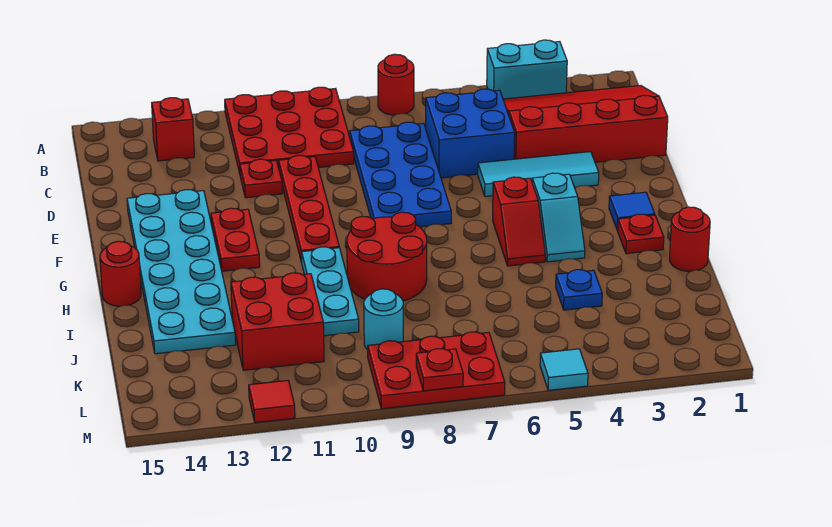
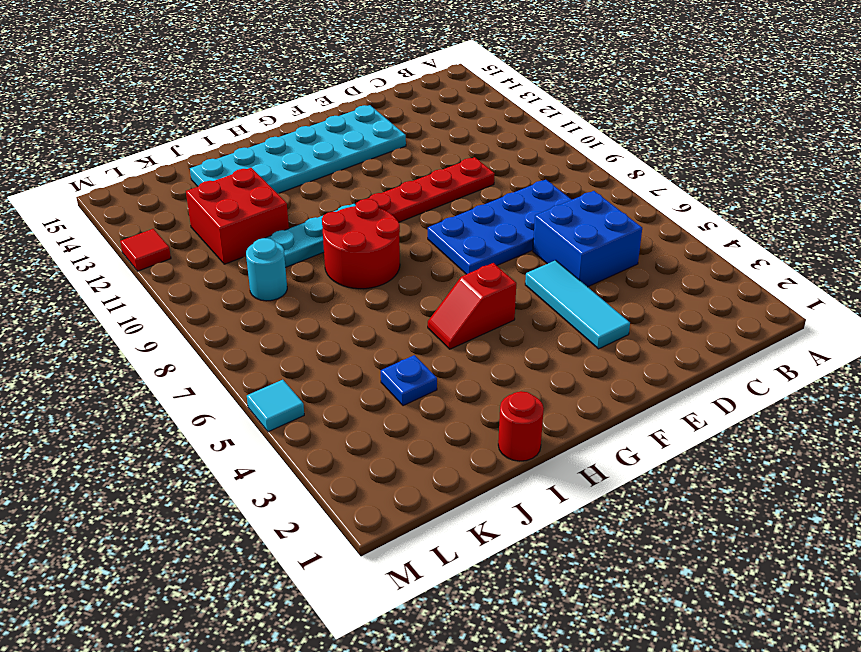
none -> cyan 1x2 brick [487,40,567,99]
none -> red 1x1 round brick [378,54,414,115]
none -> red 3x3 plate [225,87,354,173]

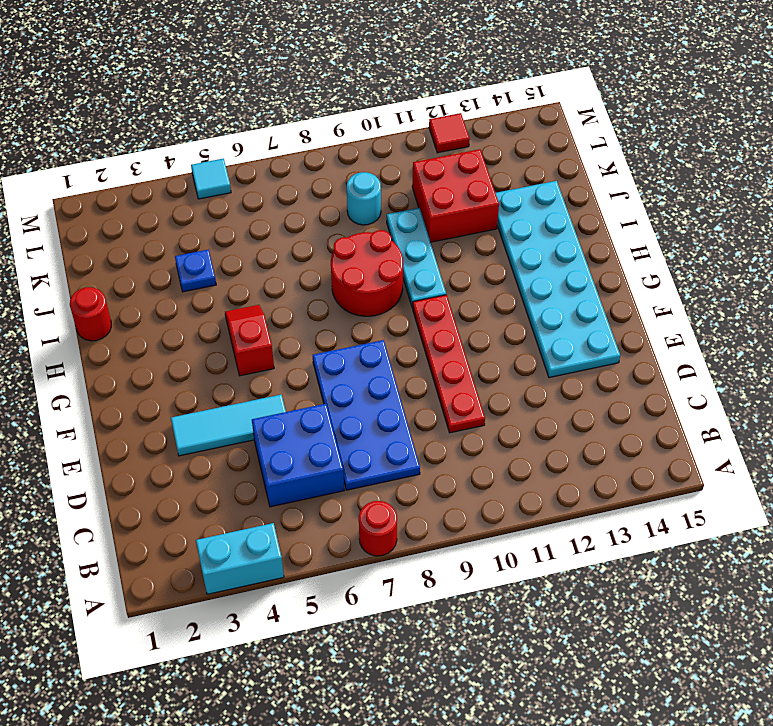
none -> red 3x3 plate [225,87,354,173]
none -> red 3x4 slope [503,86,668,162]
none -> red 1x1 brick [152,98,194,161]

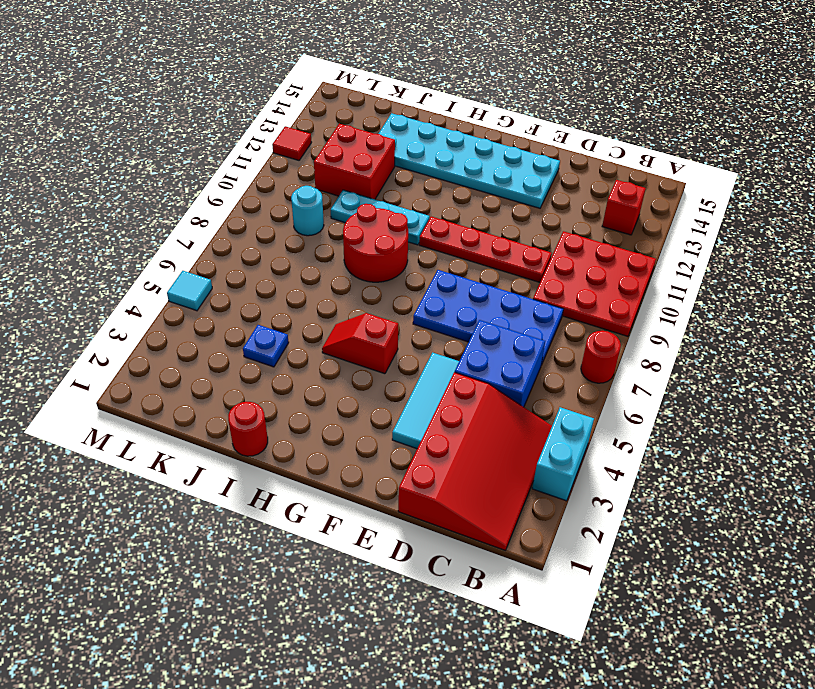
none -> red 1x1 plate [240,159,282,198]
none -> red 1x2 plate [211,208,260,271]
none -> blue 1x1 tile [609,192,655,230]

